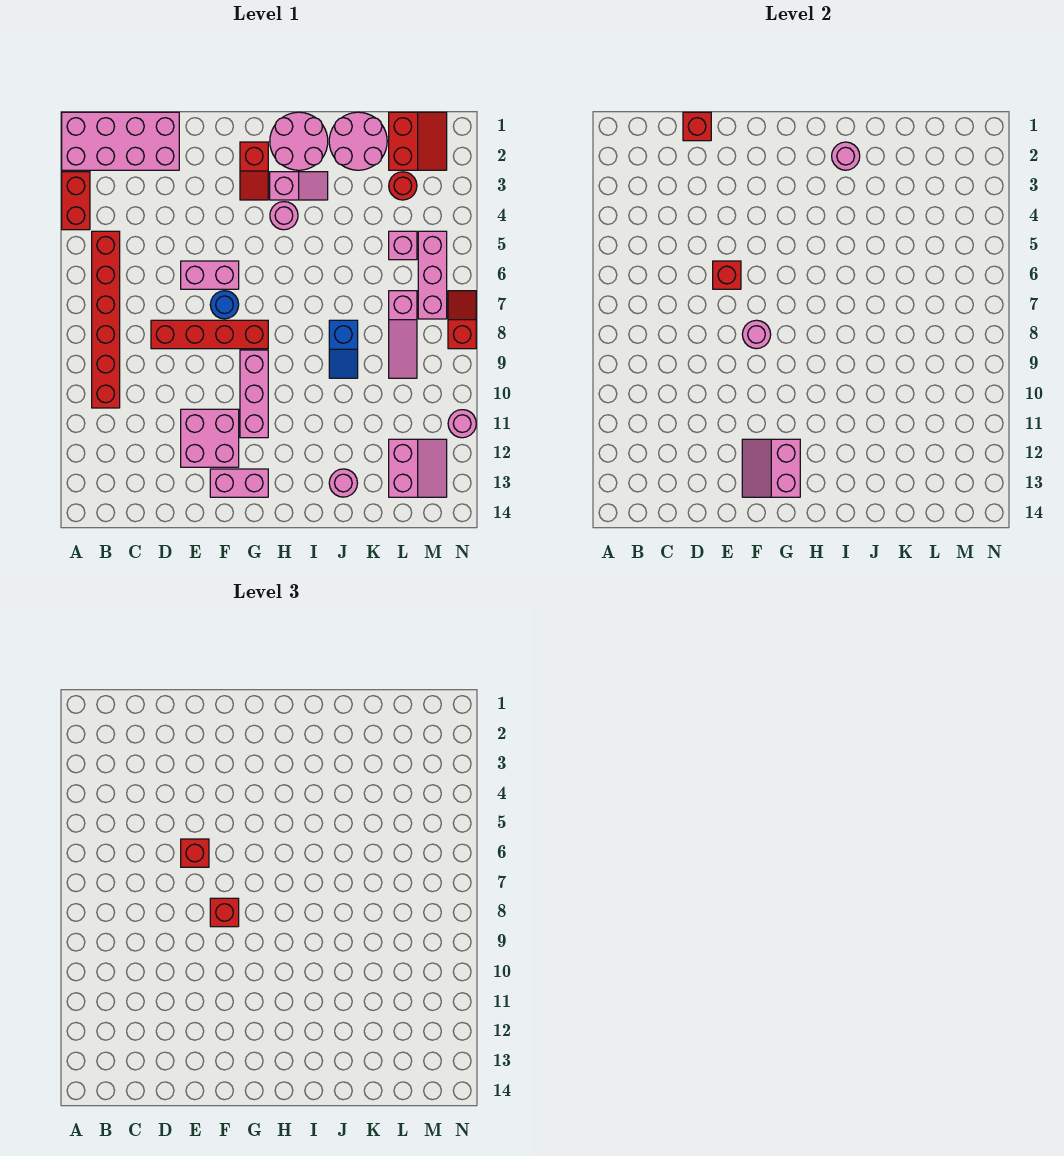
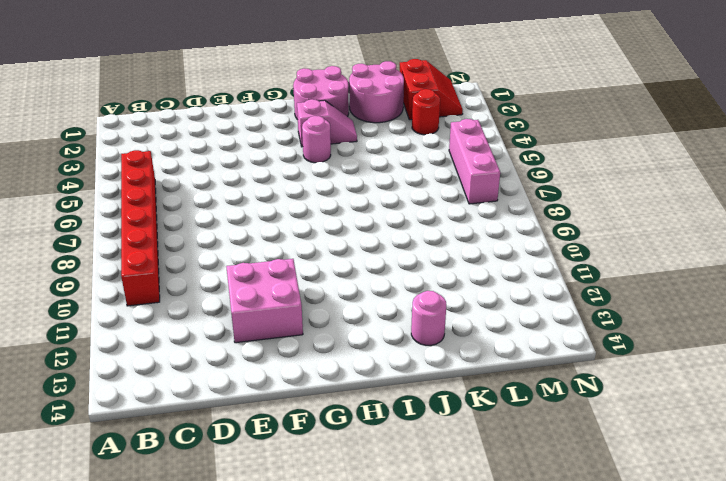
none -> pink 2x4 brick [62,112,179,170]
none -> red 1x2 brick [62,172,90,230]
none -> red 1x4 brick [151,320,268,349]
none -> pink 1x2 brick [181,261,239,289]

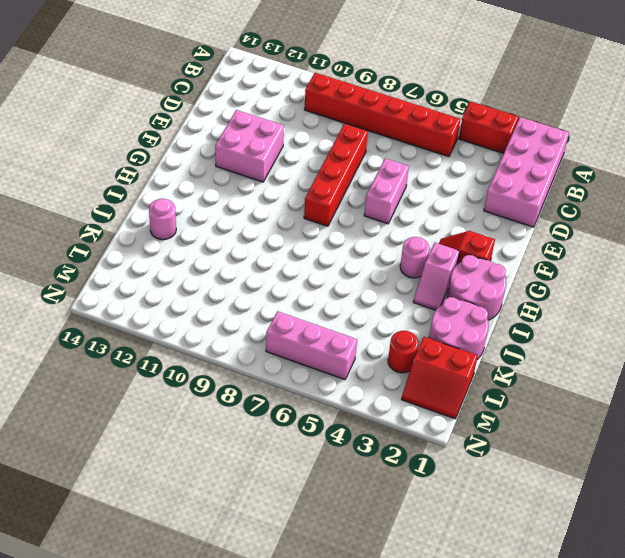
none -> blue 1x1 round brick [210,291,239,319]
none -> pink 1x2 brick [210,469,268,497]
none -> pink 1x3 brick [240,350,268,438]
none -> blue 1x2 slope [329,320,358,378]

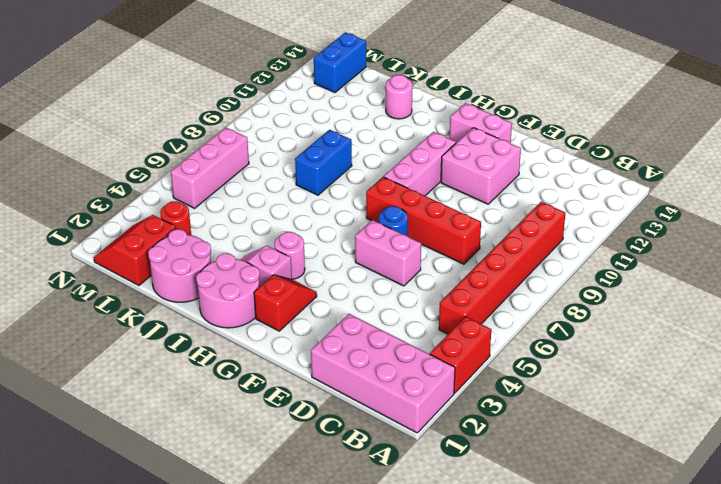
blue 1x2 brick [295,130,352,195] -> blue 1x2 slope [329,320,358,378]
blue 1x2 brick [314,32,366,92] -> pink 2x2 slope [389,439,447,497]
none -> pink 1x1 brick [389,231,417,260]
none -> pink 1x3 slope [389,291,417,378]
none -> red 1x2 slope [448,291,476,349]
none -> pink 1x1 round brick [448,410,476,438]

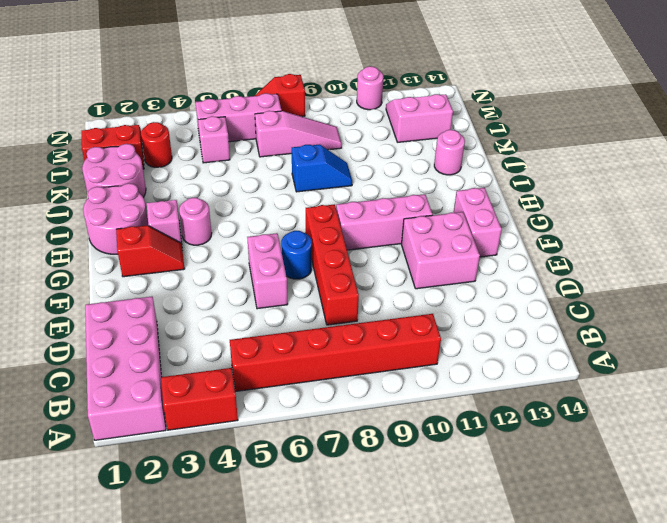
none -> red 1x1 brick [683,112,711,141]
none -> red 1x1 brick [713,261,741,289]
none -> pink 1x1 round brick [742,320,771,349]
none -> pink 2x2 slope [742,439,800,497]

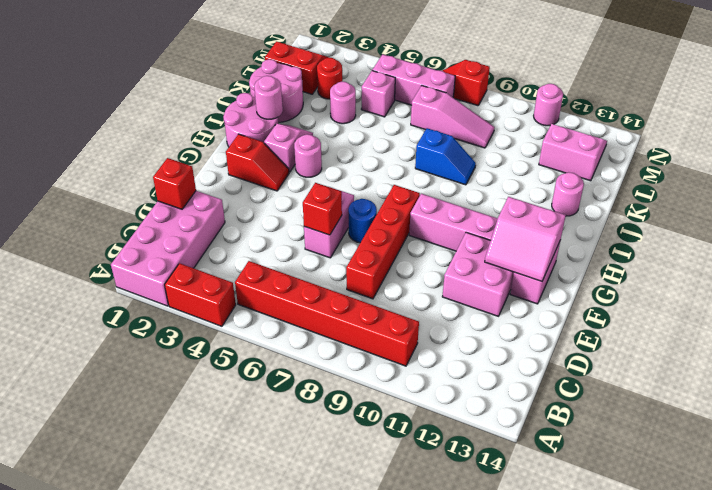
pink 1x1 round brick [330,82,356,124] -> pink 1x1 round brick moved to [742,320,771,349]
none -> red 1x1 brick [181,839,209,867]
none -> red 1x1 brick [210,898,239,927]

